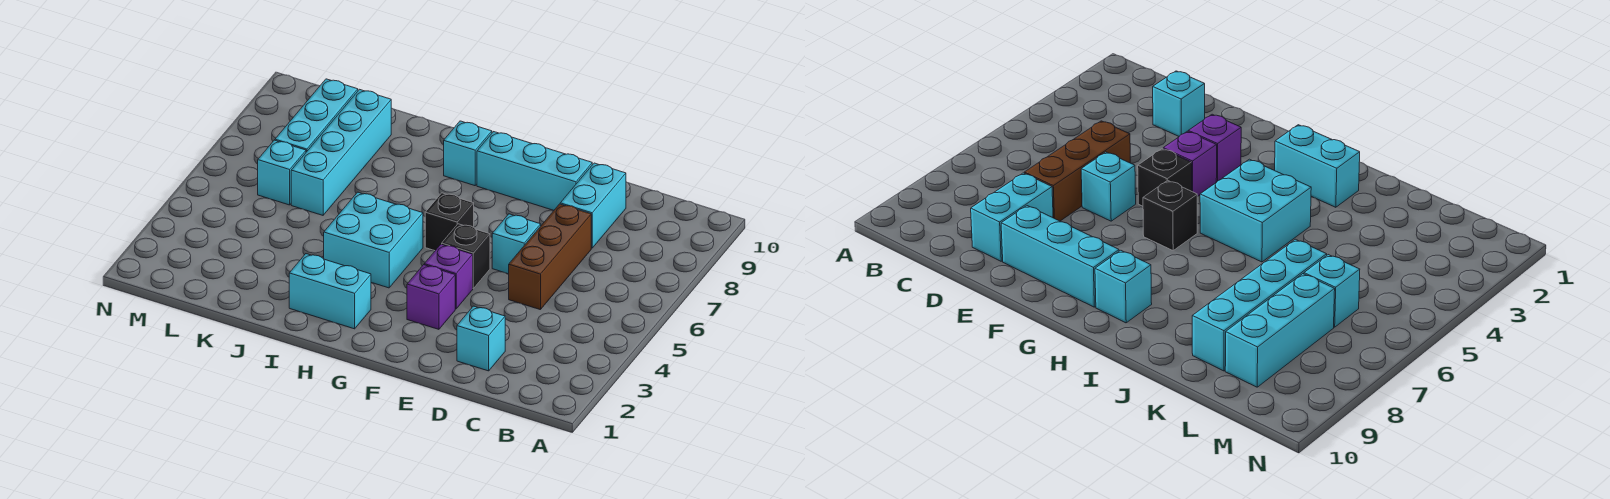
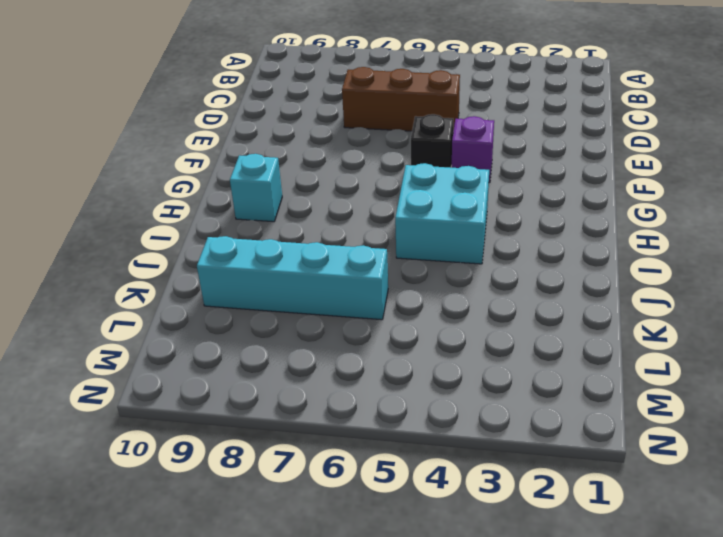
none -> cyan 1x1 brick [457,306,505,371]
none -> cyan 1x2 brick [560,163,626,248]
none -> cyan 1x1 brick [492,214,541,274]

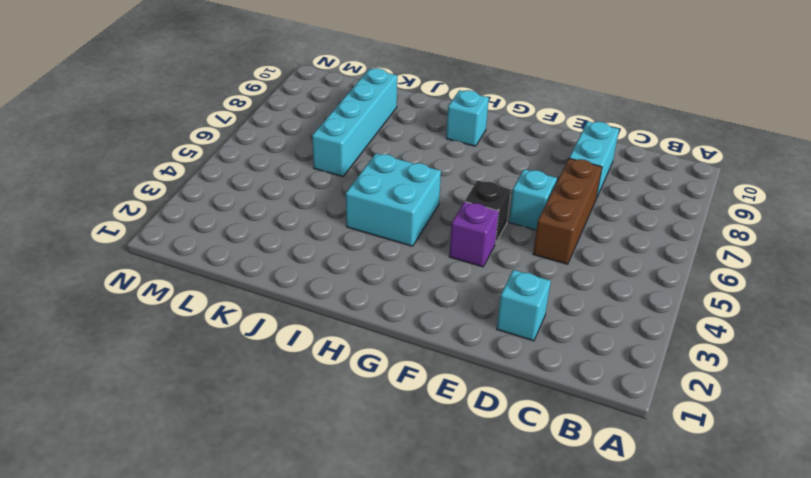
none -> cyan 1x3 brick [477,132,592,210]
none -> purple 1x1 brick [407,265,455,329]
none -> black 1x1 brick [425,193,474,251]

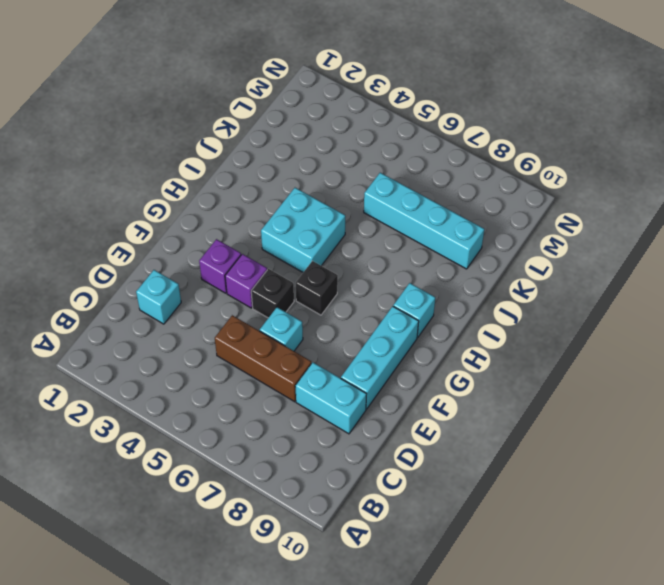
none -> cyan 1x2 brick [289,254,371,329]
none -> cyan 1x1 brick [258,140,306,205]
none -> cyan 1x3 brick [275,79,358,152]

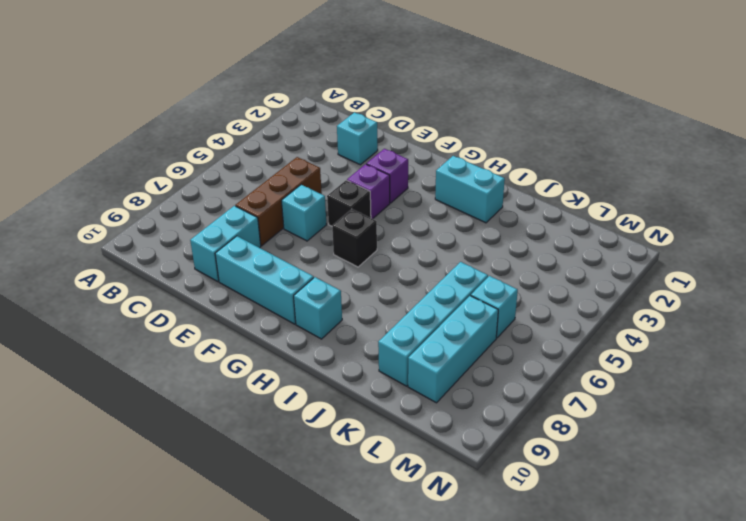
none -> cyan 2x2 brick [324,192,423,288]

